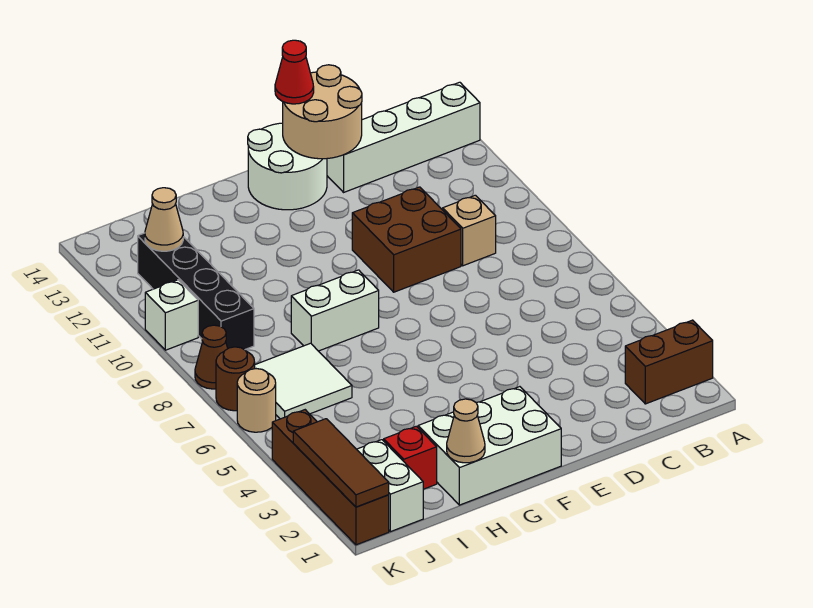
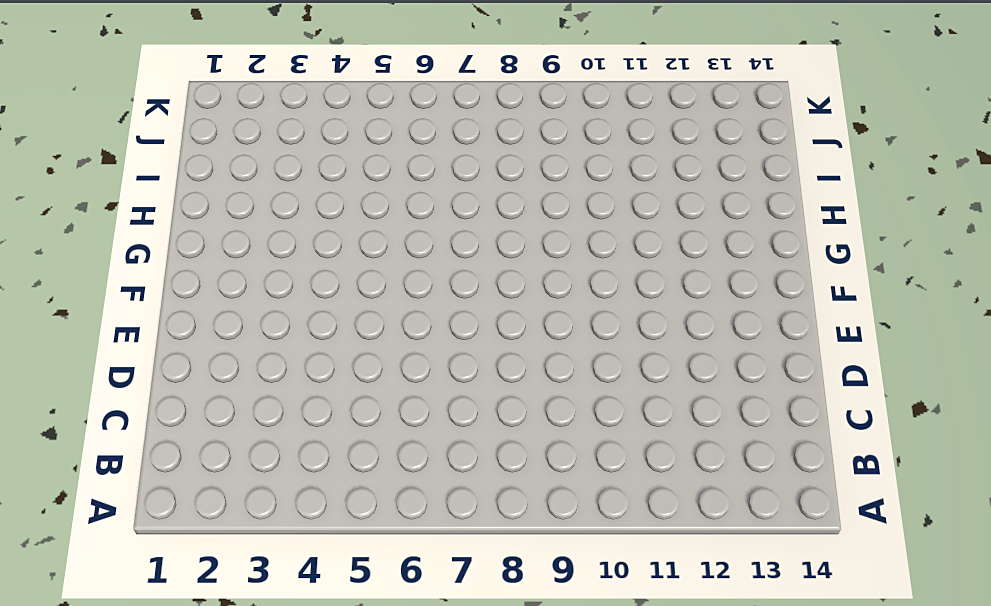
none -> brown 1x2 brick [625,320,713,404]
none -> white 1x4 brick [327,82,480,192]
none -> tan 1x1 brick [443,195,496,266]

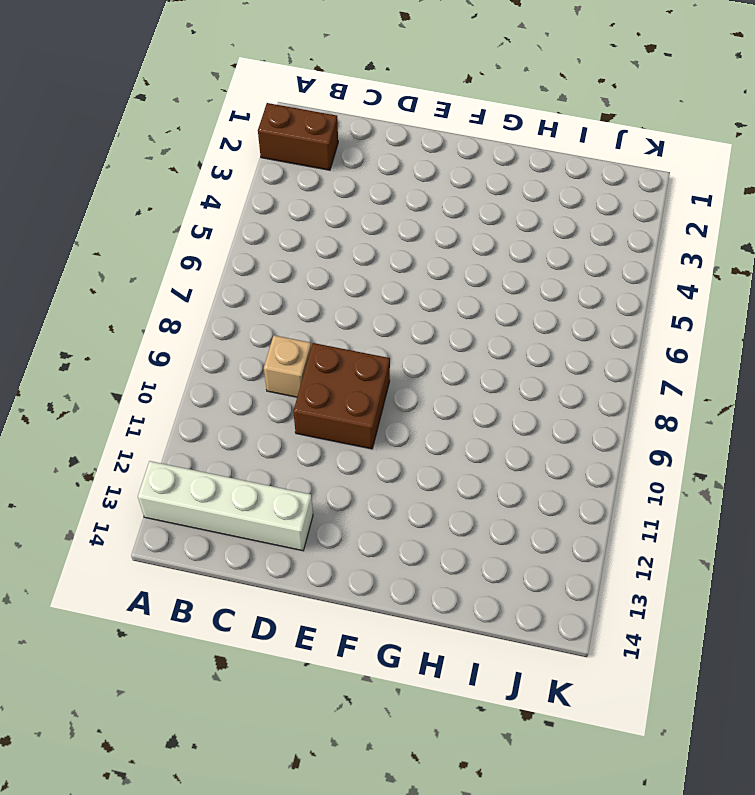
none -> white 2x2 round brick [248,123,327,210]
none -> white 2x3 brick [418,387,561,505]
none -> white 1x2 brick [291,270,379,351]

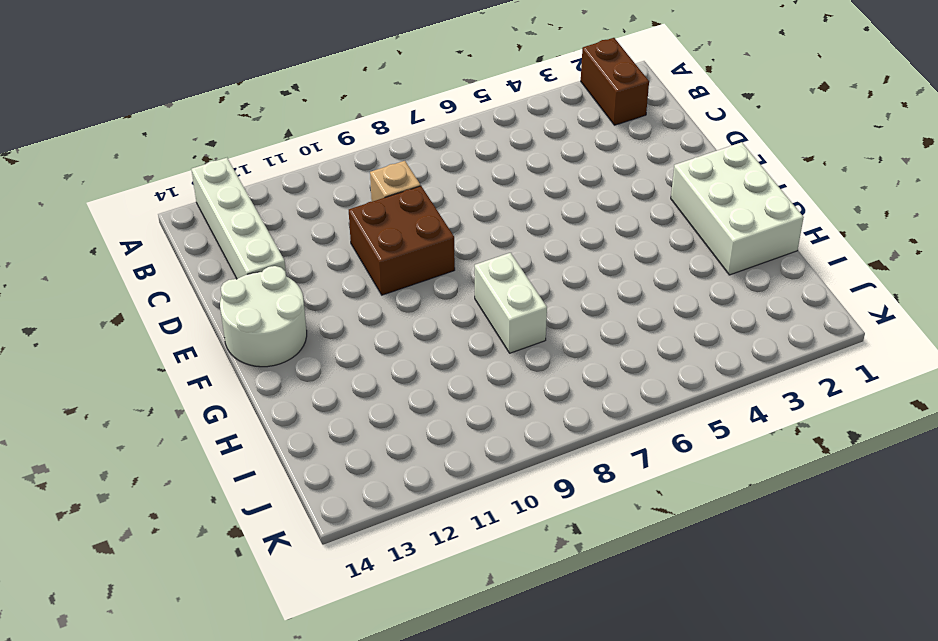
none -> red 1x1 brick [384,426,437,489]
none -> white 2x2 tile [255,343,352,419]
none -> white 1x2 brick [357,440,423,532]

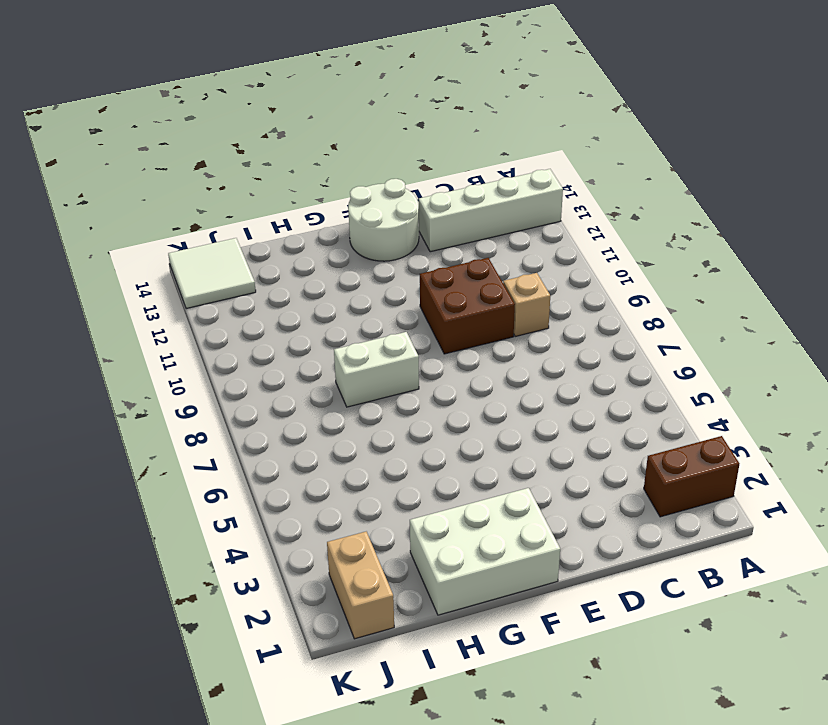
tan 1x2 brick [327,532,394,639] -> white 1x2 brick [357,440,423,532]
white 2x2 tile [168,238,256,309] -> white 2x2 tile moved to [255,343,352,419]
none -> red 1x1 brick [384,426,437,489]
none -> black 1x4 brick [138,233,254,350]
none -> brown 1x4 brick [272,410,389,545]

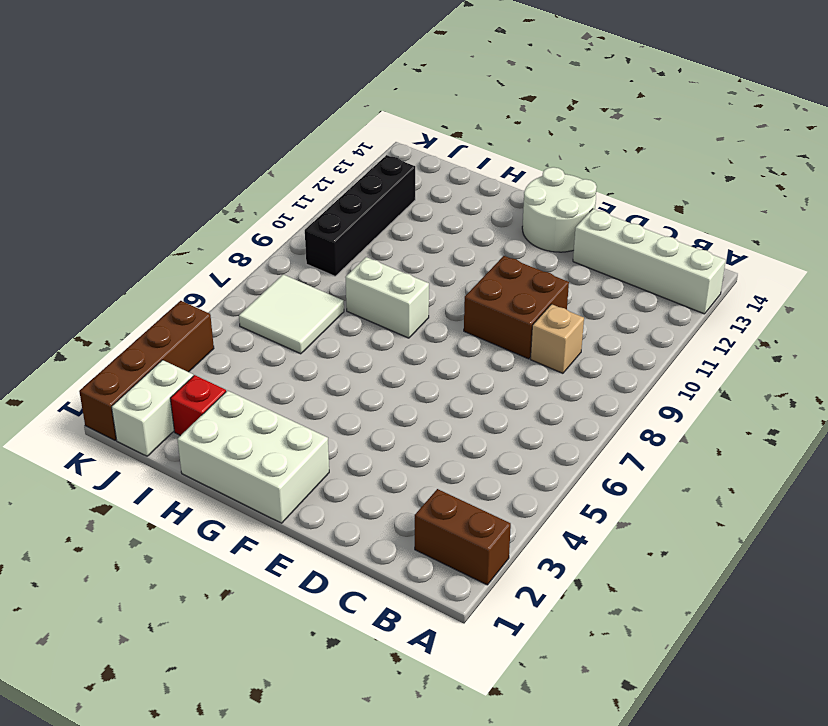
none -> tan 1x1 round brick [237,369,276,432]
none -> brown 1x1 round brick [216,347,255,411]
none -> brown 1x1 cone [195,325,228,389]

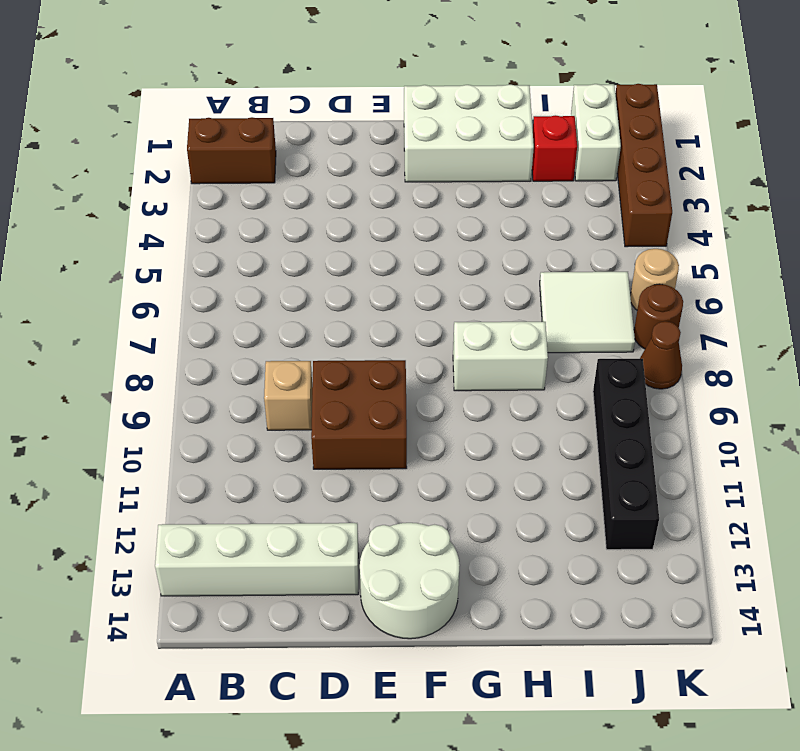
none -> white 1x1 brick [145,280,198,350]
none -> tan 2x2 round brick [283,65,362,159]
none -> tan 1x1 cone [447,399,485,463]

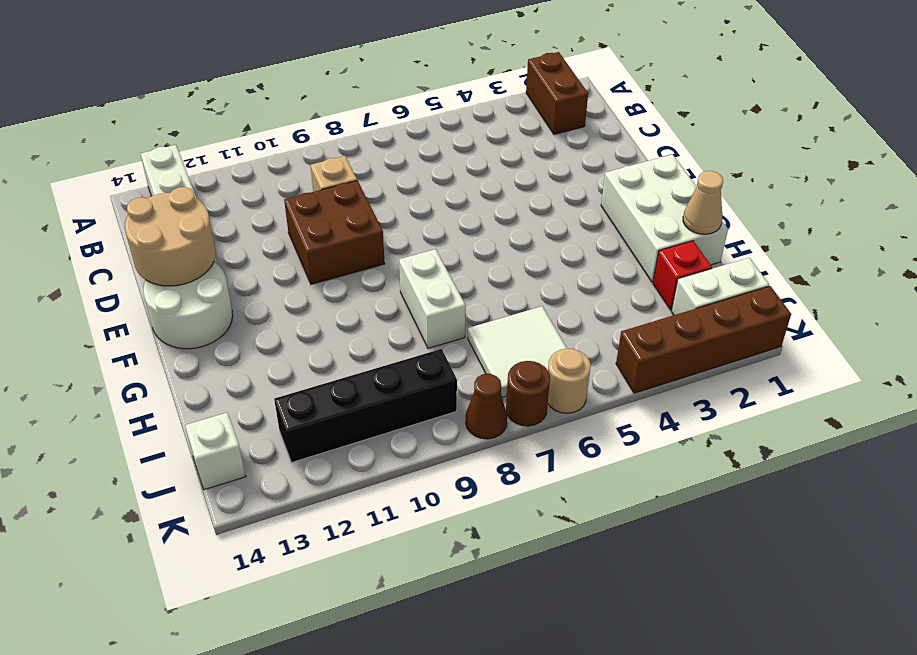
white 1x1 brick [185,412,246,490] -> white 1x1 brick moved to [145,280,198,350]
none -> tan 1x1 cone [145,188,183,251]
none -> brown 1x3 tile [293,419,389,507]
none -> red 1x1 cone [275,40,314,104]

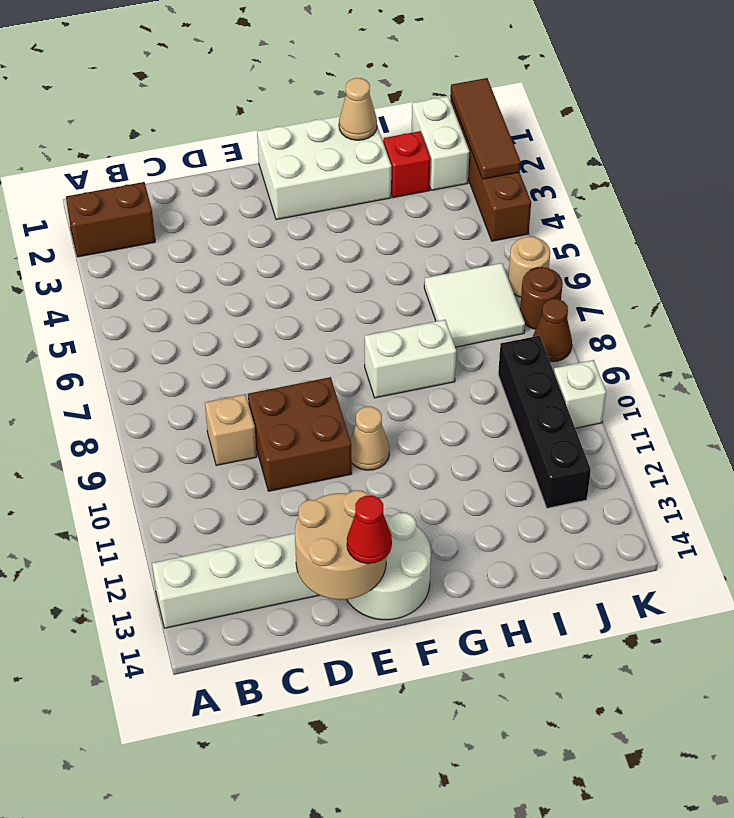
tan 1x1 cone [350,407,389,470] -> tan 1x1 cone moved to [145,188,183,251]

